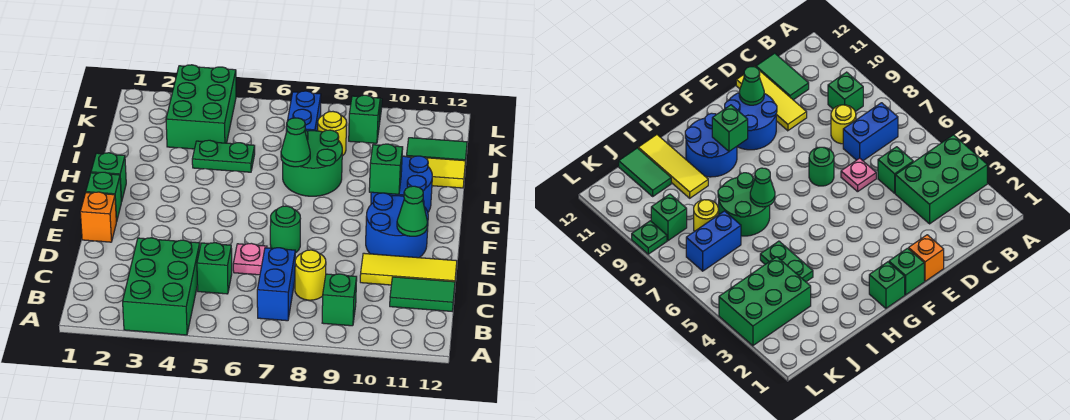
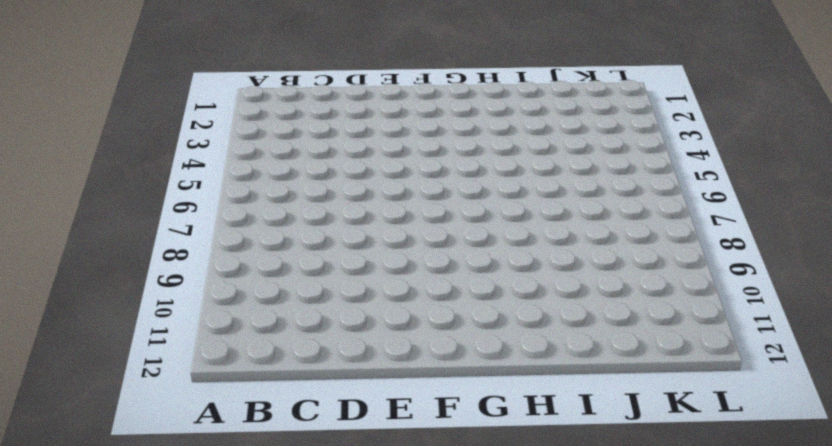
none -> green 2x3 brick [123,238,200,335]
none -> blue 1x2 brick [257,248,295,321]
none -> green 1x1 brick [322,274,357,326]

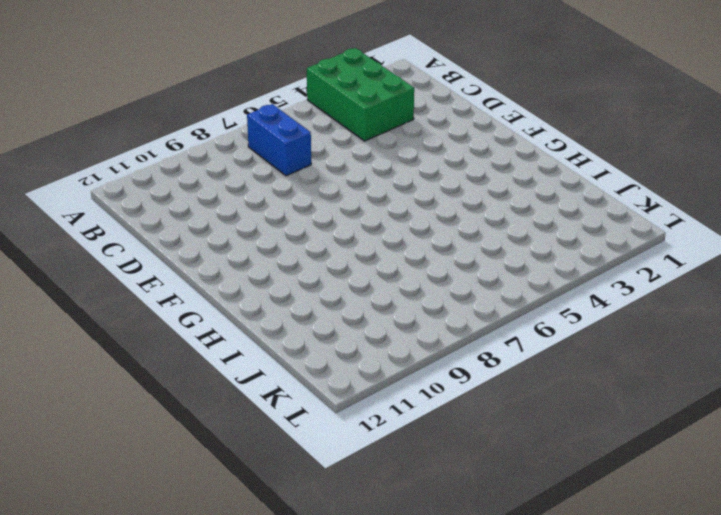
none -> green 1x1 brick [322,274,357,326]
none -> green 1x1 brick [197,243,232,294]
none -> yellow 1x1 round brick [295,250,326,300]

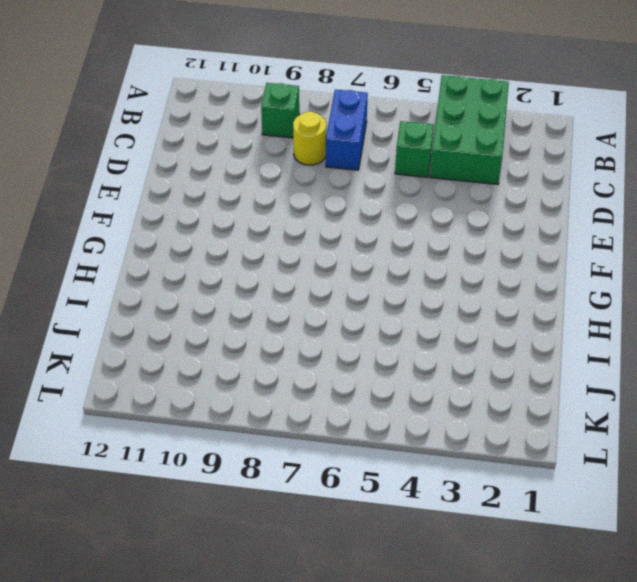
none -> green 1x2 tile [390,277,455,311]
none -> pink 1x1 plate [233,243,267,275]
none -> yellow 1x3 tile [360,253,457,285]

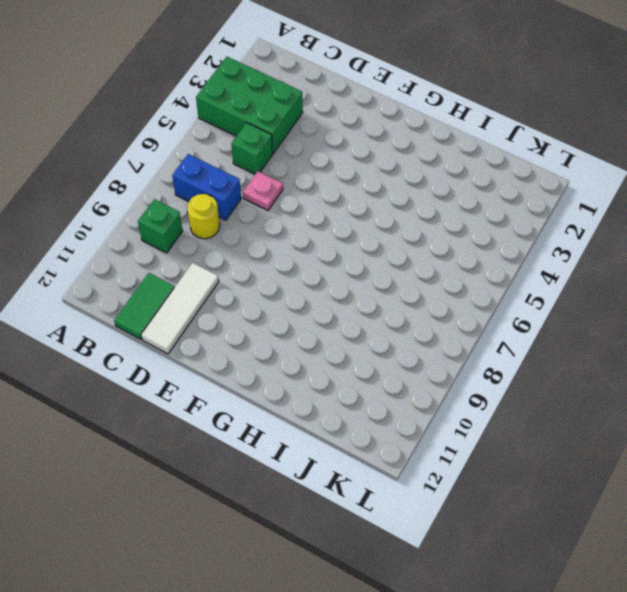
white 1x3 tile [141,263,219,354] -> yellow 1x3 tile [360,253,457,285]
none -> orange 1x1 brick [80,192,116,242]
none -> green 1x1 round brick [270,206,300,253]
none -> blue 2x2 round brick [366,193,428,258]

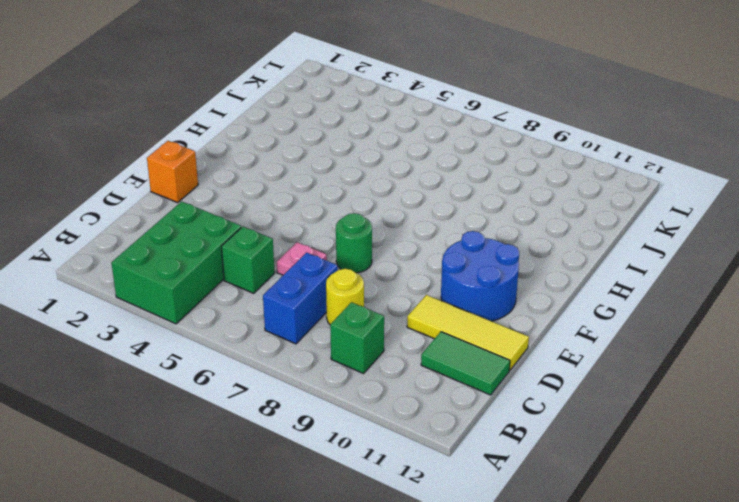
none -> green 1x1 brick [86,172,121,222]
none -> green 1x1 brick [91,153,126,202]
none -> blue 2x2 round brick [371,156,432,212]

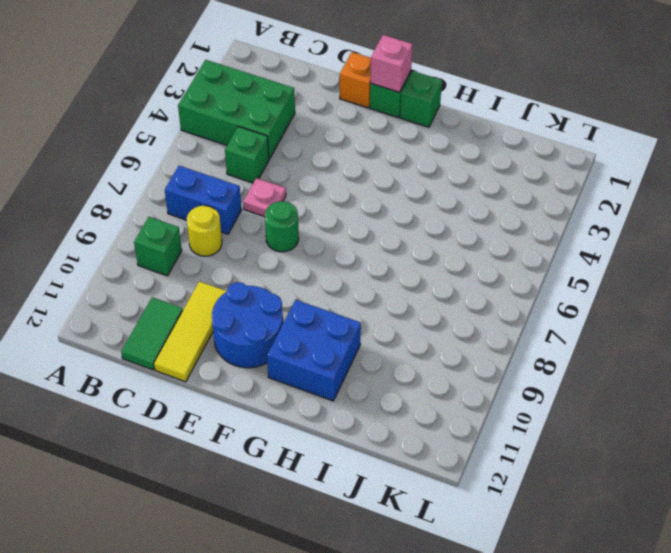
pink 1x1 brick [370,35,413,92] -> none
blue 2x2 brick [267,300,361,401] -> blue 2x2 round brick [371,156,432,212]
none -> green 2x2 round brick [283,130,342,196]
none -> green 1x2 plate [192,140,255,172]
none -> yellow 1x3 tile [405,156,466,188]

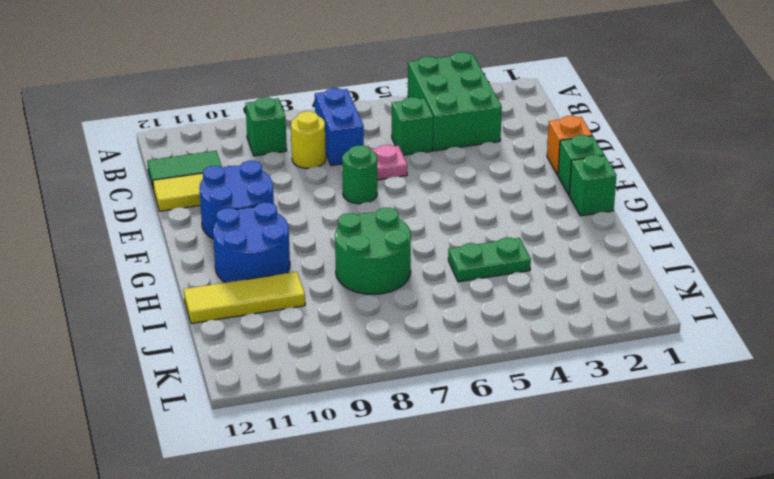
none -> green 2x3 brick [166,65,236,149]
none -> blue 1x2 brick [286,91,321,132]
none -> yellow 1x1 round brick [318,112,347,156]

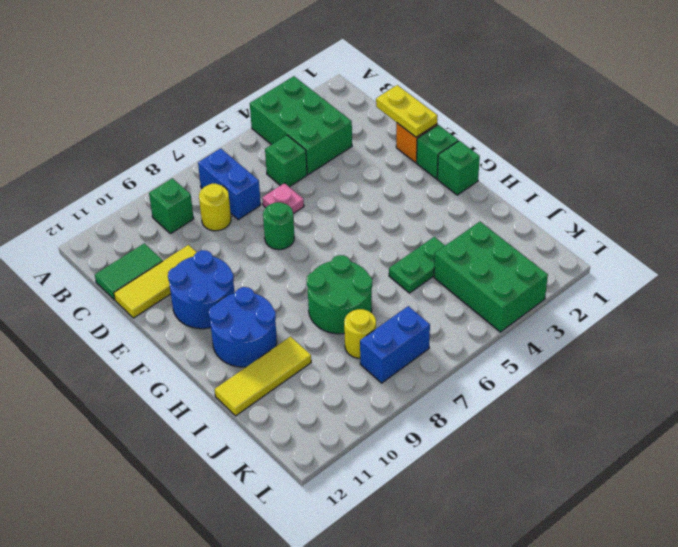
yellow 1x2 plate [376,85,438,137] -> none
blue 1x2 brick [360,306,430,383] -> blue 1x2 brick turned to [286,91,321,132]
none -> green 1x2 tile [407,138,467,163]
none -> green 1x1 brick [349,95,380,143]
none -> green 1x1 plate [632,221,667,254]

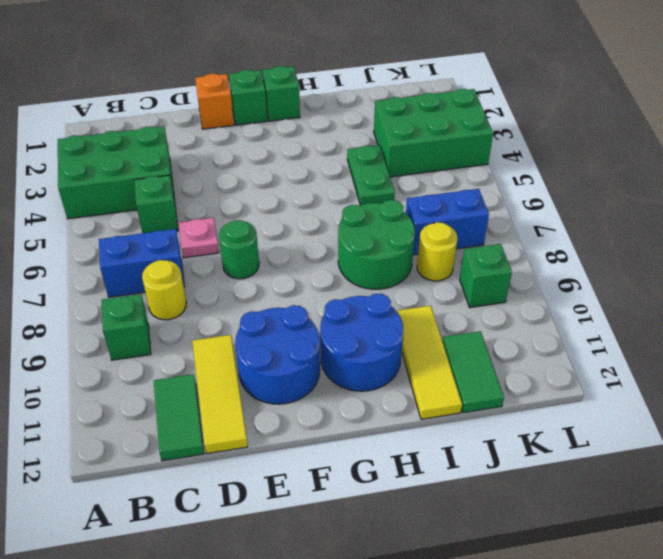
none -> green 1x1 plate [632,221,667,254]
none -> green 1x1 cone [397,186,427,236]
none -> green 1x1 brick [369,144,403,194]

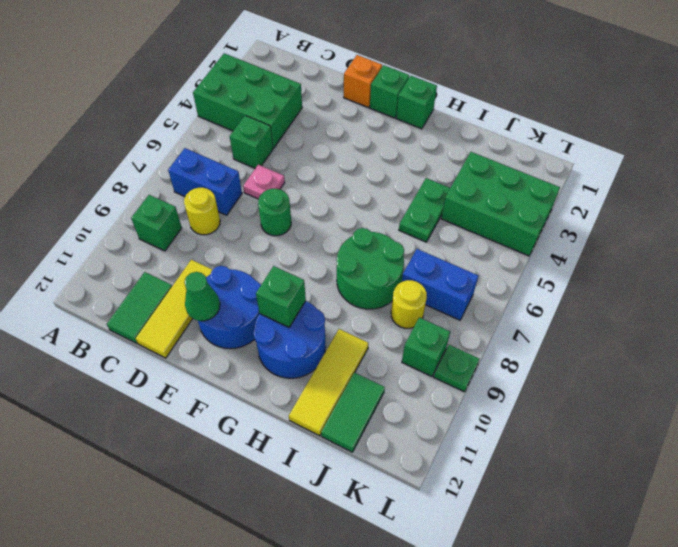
none -> green 1x1 cone [281,118,310,167]

